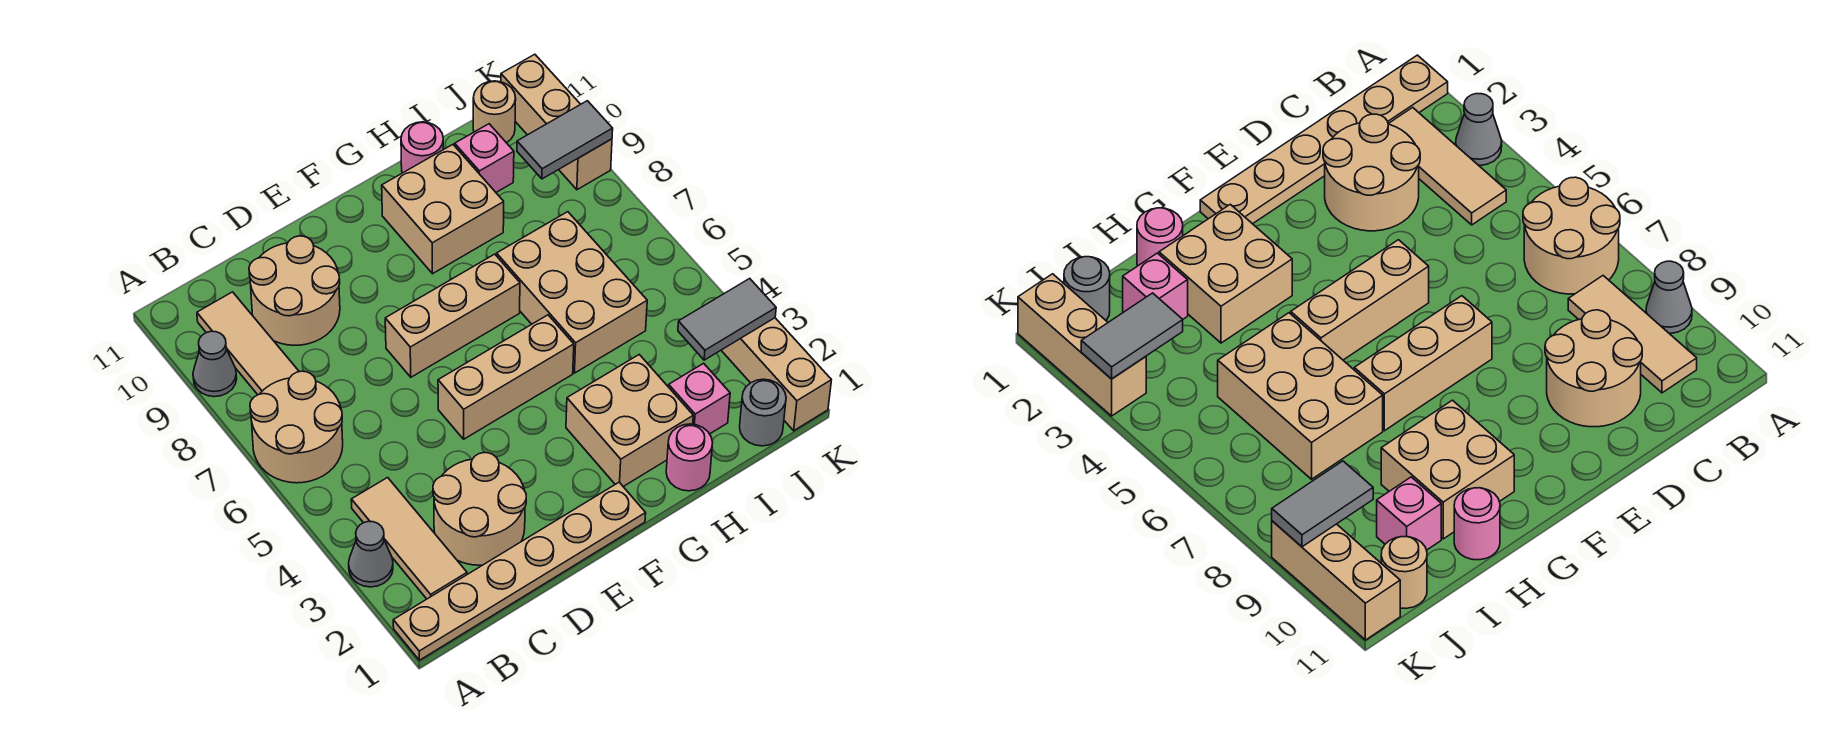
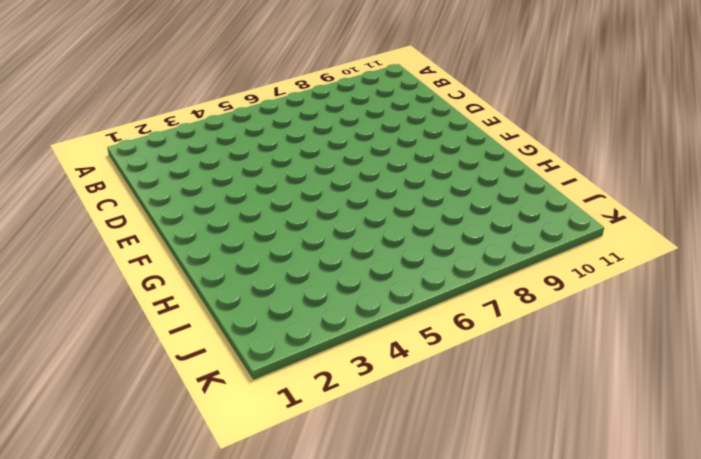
none -> tan 1x6 plate [393,482,646,660]
none -> grey 1x1 cone [349,521,393,587]
none -> tan 2x2 round brick [250,371,343,483]

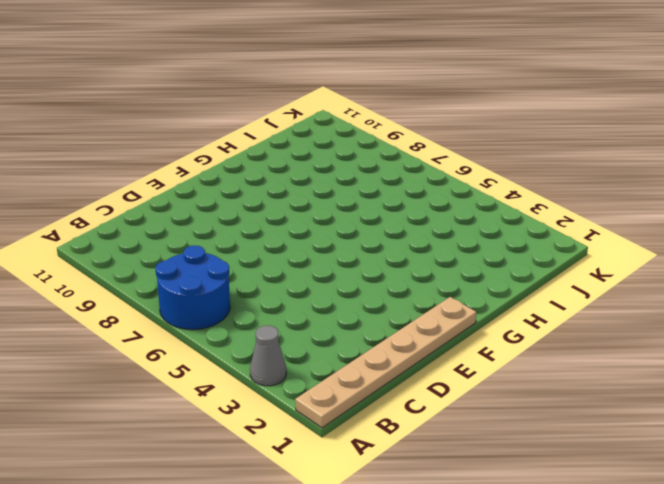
blue 2x2 round brick [156,246,230,330] -> tan 2x2 round brick [250,371,343,483]
none -> grey 1x1 cone [193,331,237,397]
none -> tan 1x3 tile [351,478,467,599]
none -> tan 1x3 tile [197,292,299,395]

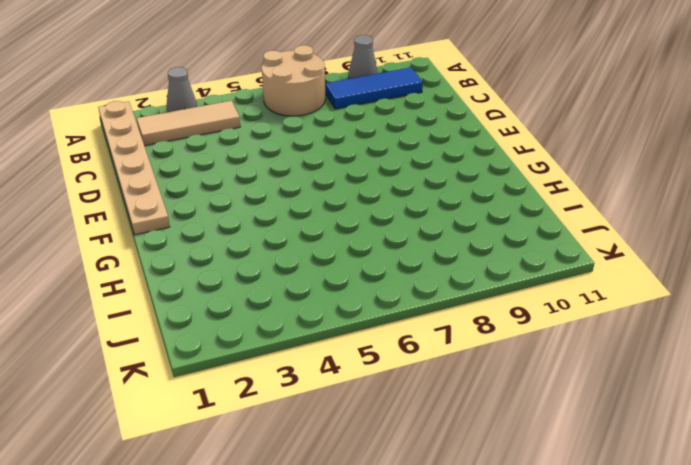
blue 1x3 tile [325,67,423,109] -> tan 1x3 tile [197,292,299,395]
none -> tan 2x2 round brick [433,453,526,565]
none -> tan 2x2 round brick [249,236,340,345]
none -> tan 1x3 brick [438,315,574,439]

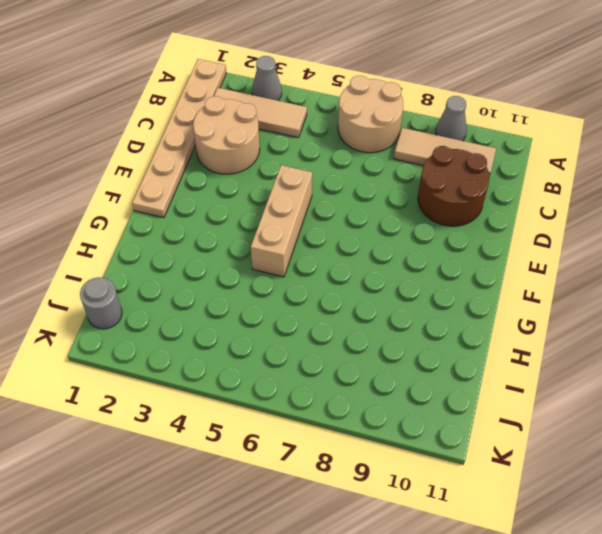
brown 2x2 round brick [418,146,489,226] -> tan 2x2 round brick [249,236,340,345]
none -> tan 1x3 brick [385,254,520,377]
none -> tan 2x2 brick [566,355,693,487]
none -> tan 2x2 brick [382,145,504,274]

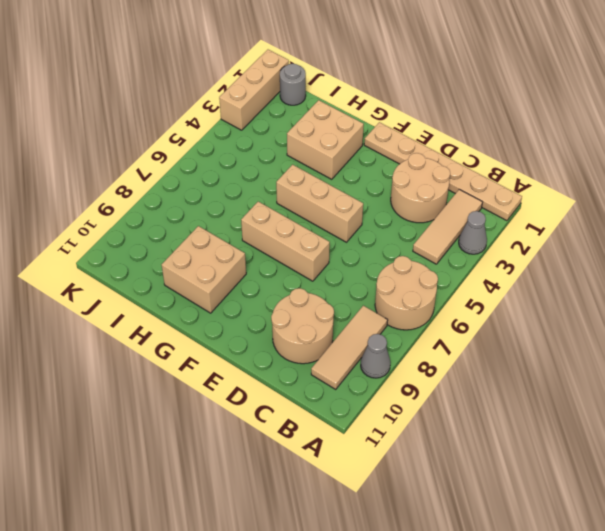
none -> pink 1x1 round brick [666,424,713,491]
none -> tan 2x3 brick [497,212,647,373]
none -> pink 1x1 round brick [401,122,443,173]

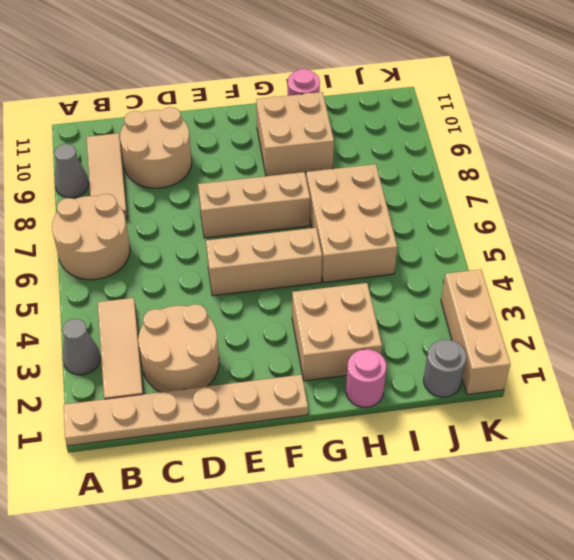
none -> pink 1x1 brick [669,363,730,434]
none -> pink 1x1 brick [455,124,514,192]
none -> tan 1x1 round brick [473,81,516,143]

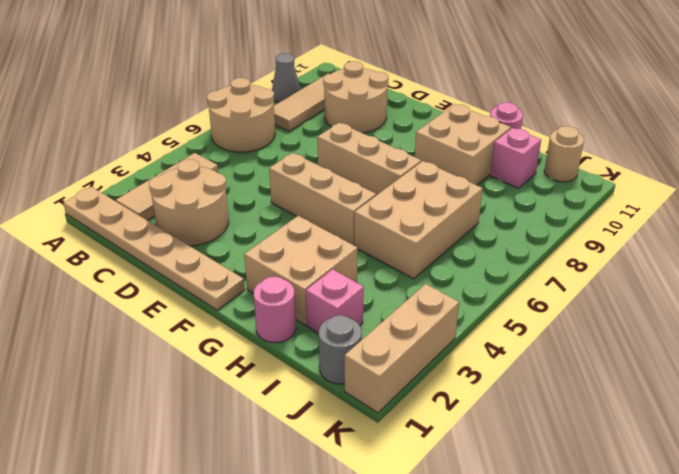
none -> grey 1x1 cone [349,521,393,587]
none -> tan 1x3 brick [501,54,612,190]
none -> grey 1x2 tile [678,278,776,360]

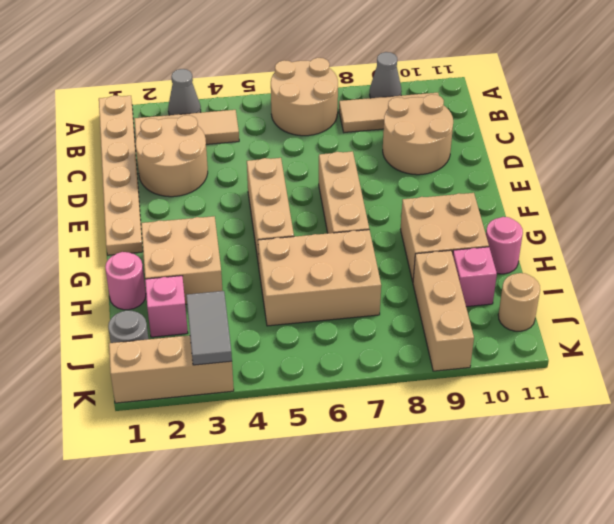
tan 1x3 brick [413,250,474,371] -> tan 1x3 brick turned to [501,54,612,190]
none -> grey 1x2 tile [517,101,613,179]

